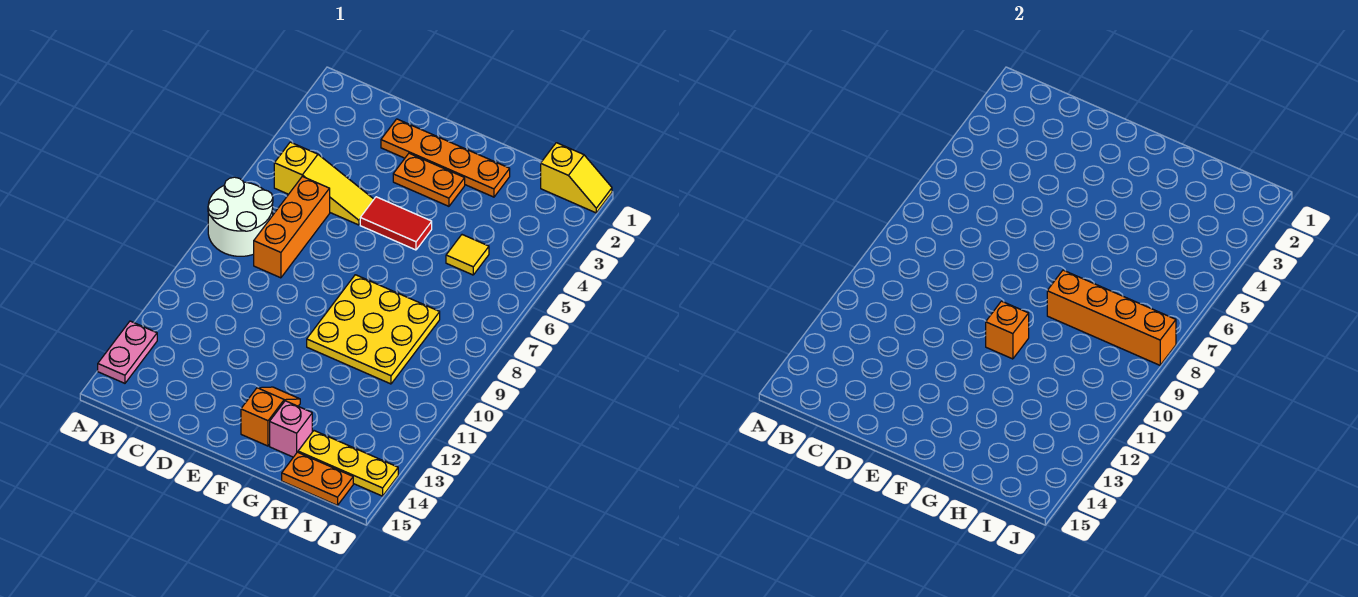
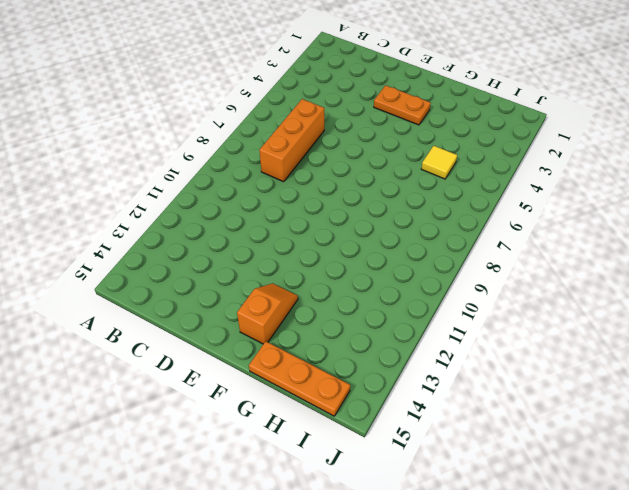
orange 1x3 plate [249,341,350,416] -> orange 1x2 plate [282,452,353,505]
none -> white 2x2 round brick [208,177,273,256]
none -> pink 1x2 plate [98,321,157,383]
none -> yellow 1x3 slope [274,142,374,225]

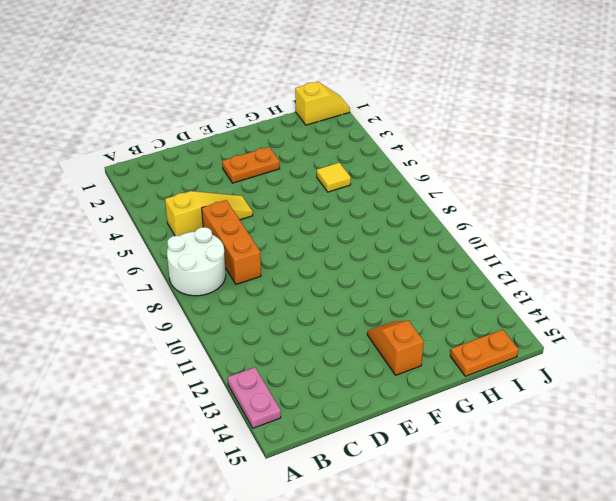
none -> orange 1x4 plate [381,119,510,197]
none -> red 1x2 tile [360,197,432,250]
none -> yellow 3x3 plate [307,275,440,384]

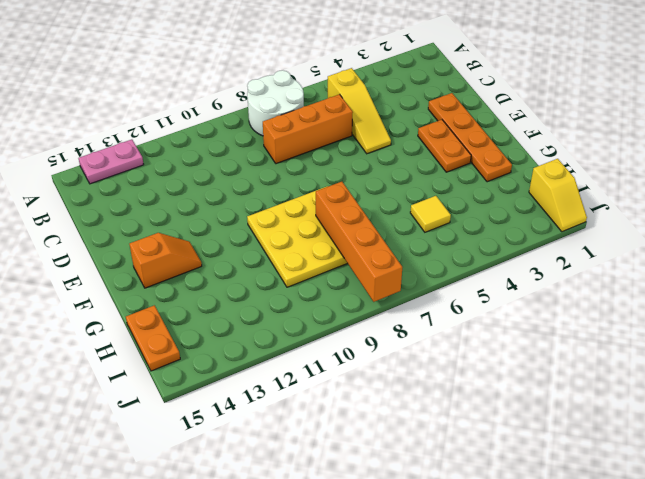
none -> red 1x2 tile [360,197,432,250]
none -> pink 1x1 brick [270,401,312,457]
none -> yellow 1x3 plate [298,431,398,496]

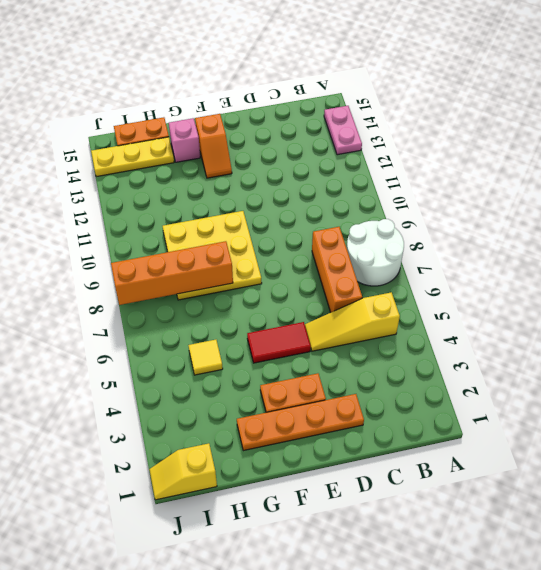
none -> orange 1x1 brick [986,301,1029,359]

